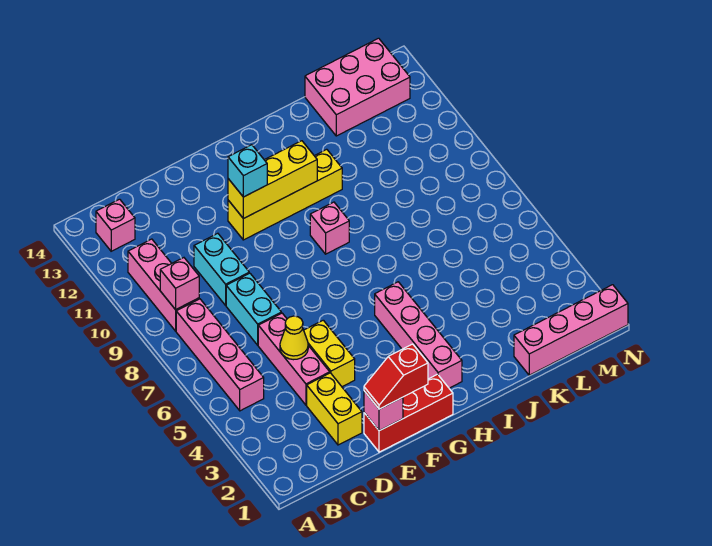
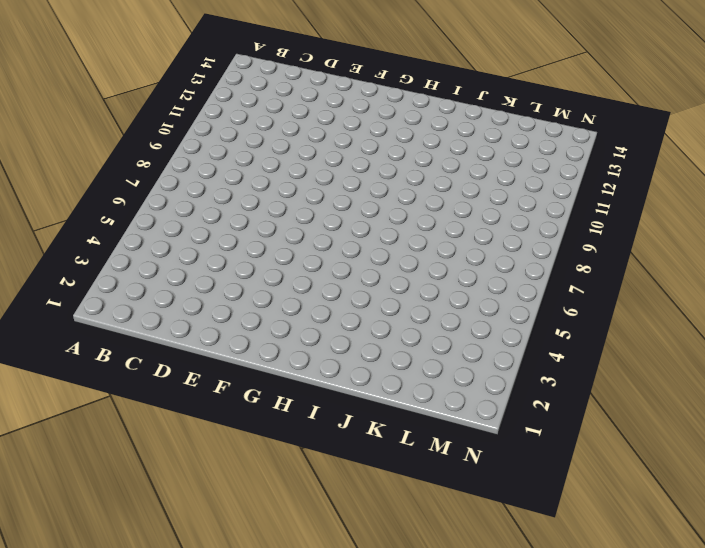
none -> pink 1x4 brick [176,299,264,411]
none -> pink 1x3 brick [128,239,199,331]
none -> pink 1x1 brick [96,199,135,251]

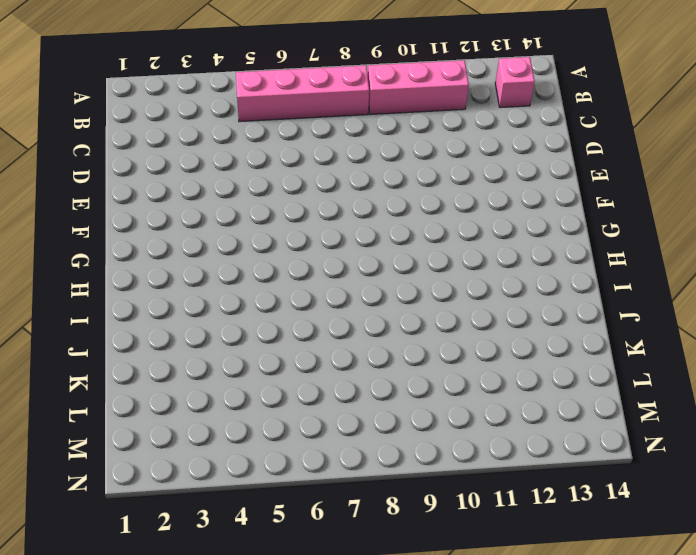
none -> yellow 1x2 brick [307,373,362,445]
none -> pink 1x3 brick [258,313,330,405]
none -> cyan 1x2 brick [226,273,281,345]

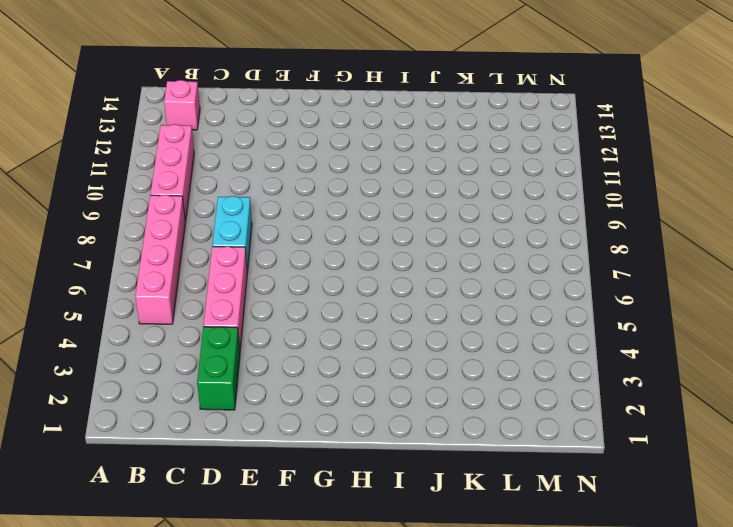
green 1x2 brick [197,327,240,410] -> yellow 1x2 brick [307,373,362,445]
none -> cyan 1x2 brick [194,233,249,305]
none -> red 1x3 brick [364,374,453,452]
none -> yellow 1x2 brick [304,320,355,387]

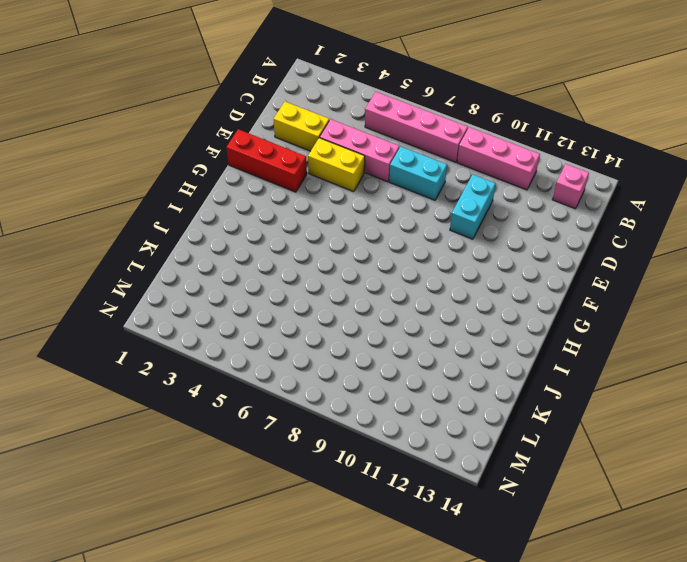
cyan 1x2 brick [450,175,496,239] -> cyan 1x2 brick turned to [194,233,249,305]
red 1x3 brick [226,129,307,192] -> red 1x3 brick turned to [364,374,453,452]
none -> yellow 1x4 brick [228,149,342,240]
none -> pink 1x4 brick [375,282,462,388]
none -> pink 1x1 brick [310,202,349,254]

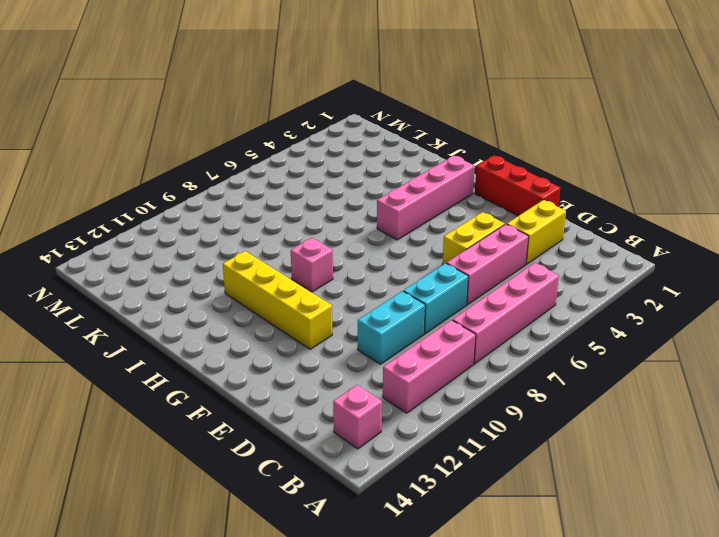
none -> pink 1x4 brick [514,285,628,375]
none -> pink 2x3 brick [305,38,410,136]
none -> pink 1x1 brick [160,258,199,310]

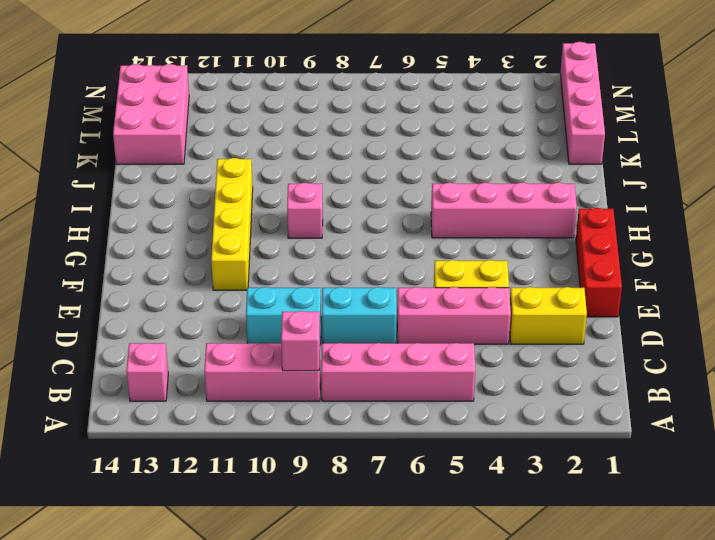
none -> yellow 1x1 cone [280,316,308,360]
none -> pink 1x1 brick [364,391,403,431]
none -> yellow 1x3 brick [228,141,317,219]

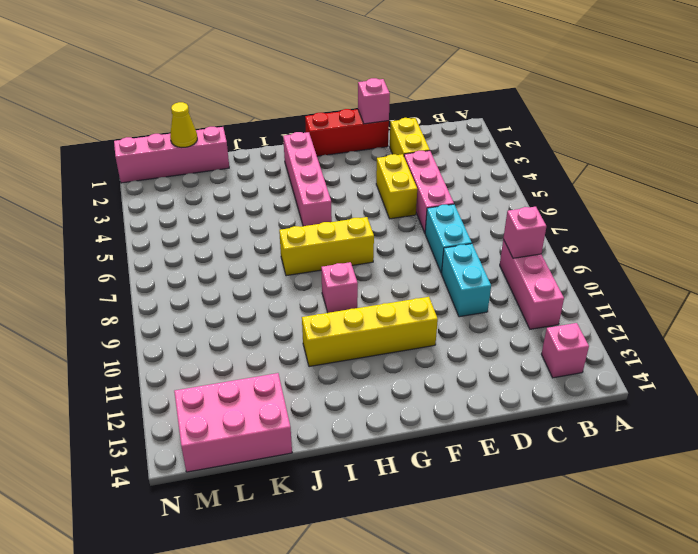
yellow 1x3 brick [279,217,374,276] -> yellow 1x3 brick moved to [228,141,317,219]
yellow 1x1 cone [170,102,197,147] -> yellow 1x1 cone moved to [280,316,308,360]
none -> pink 1x4 brick [176,299,264,411]
none -> red 1x2 slope [364,344,428,409]
none -> cyan 1x1 brick [228,145,267,197]

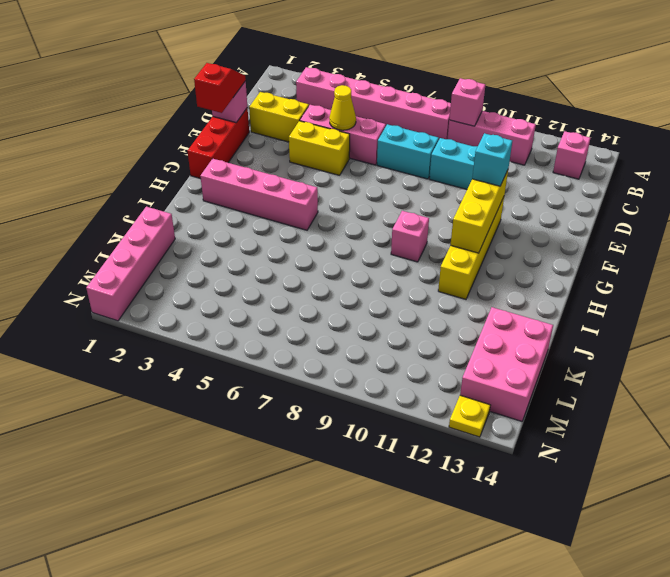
pink 1x6 brick [296,67,451,139] -> pink 1x4 brick [176,299,264,411]
yellow 1x1 plate [449,395,490,437] -> none

